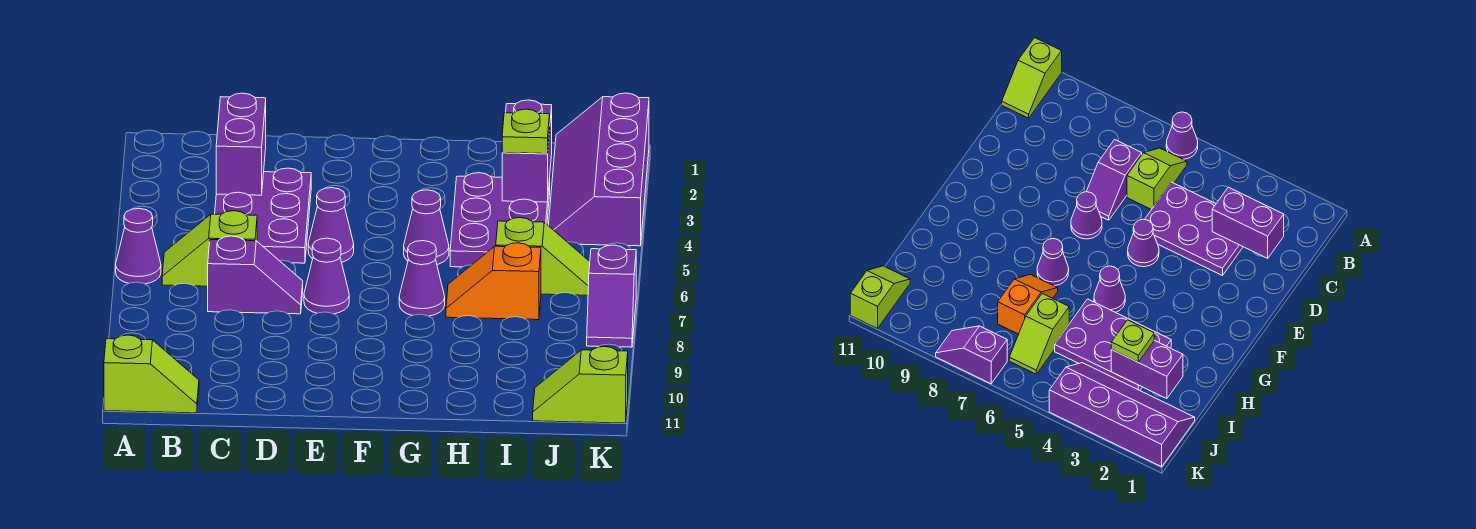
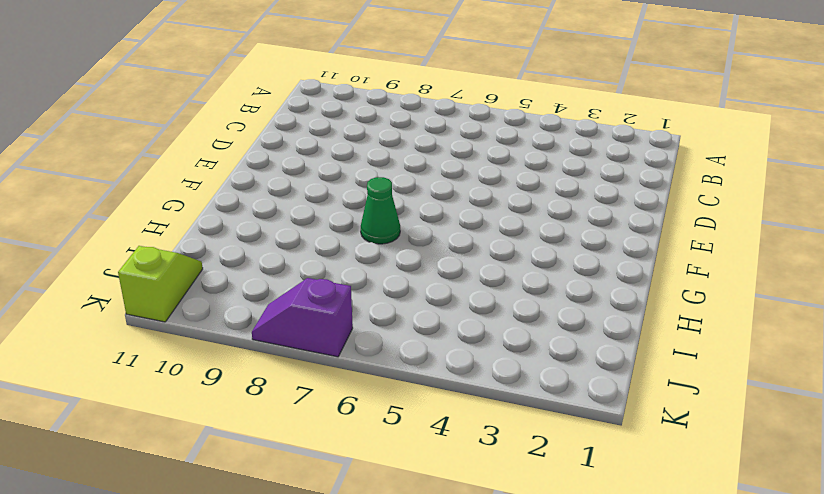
green 1x1 cone [361,177,400,244] -> purple 1x1 cone [399,241,445,316]
none -> purple 1x1 cone [116,208,161,284]
none -> lime 1x2 slope [104,335,199,413]
none -> lime 1x2 slope [162,211,257,286]

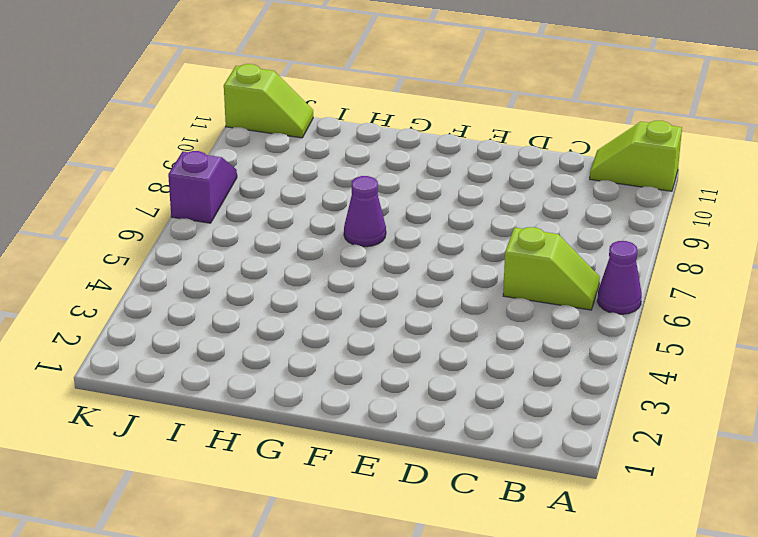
none -> purple 2x3 plate [215,168,311,263]
none -> purple 1x2 slope [208,236,303,314]
none -> purple 1x1 cone [308,188,354,262]

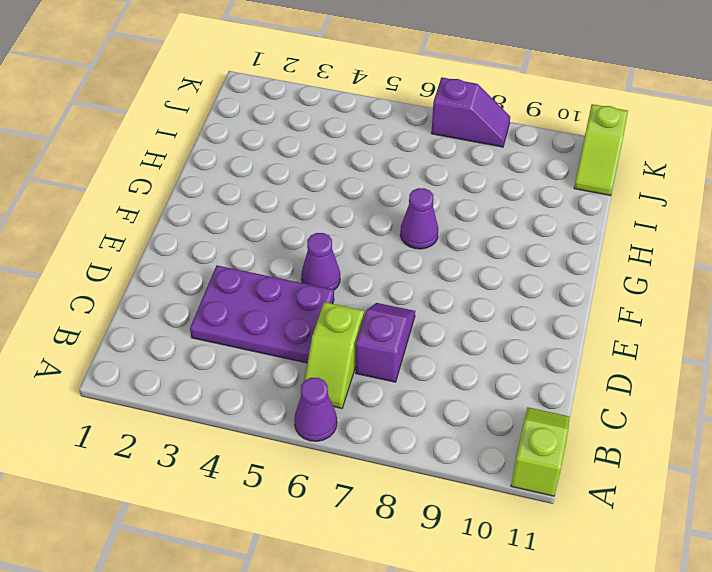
none -> purple 1x1 cone [304,238,349,314]
none -> purple 1x1 cone [404,190,449,264]
none -> purple 2x3 plate [450,173,550,267]

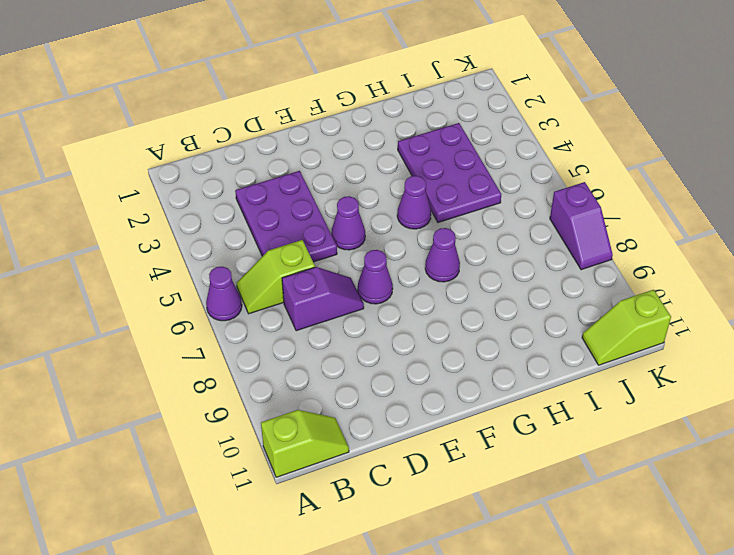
none -> orange 1x2 slope [446,243,541,320]
none -> lime 1x2 slope [496,218,590,295]
none -> purple 2x4 slope [548,93,649,246]

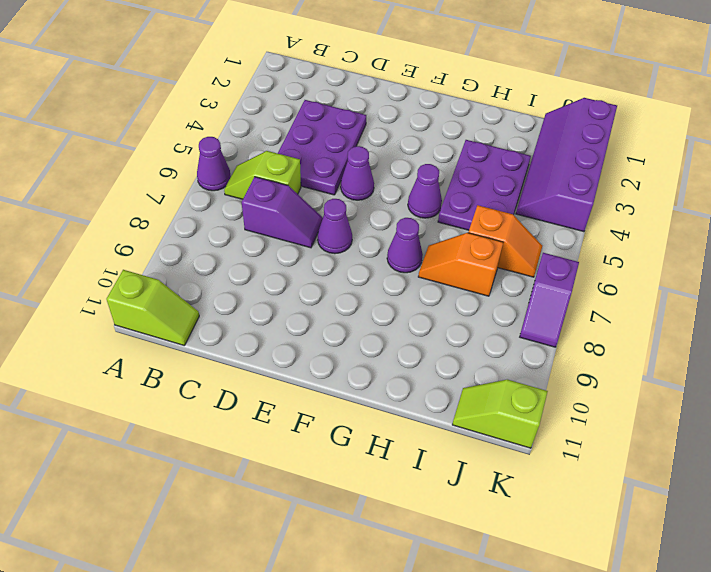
orange 1x2 slope [468,205,542,277] -> lime 1x2 slope [496,218,590,295]
none -> purple 1x2 brick [216,93,266,195]
none -> purple 1x2 brick [502,100,552,202]
none -> lime 1x1 plate [502,109,550,154]

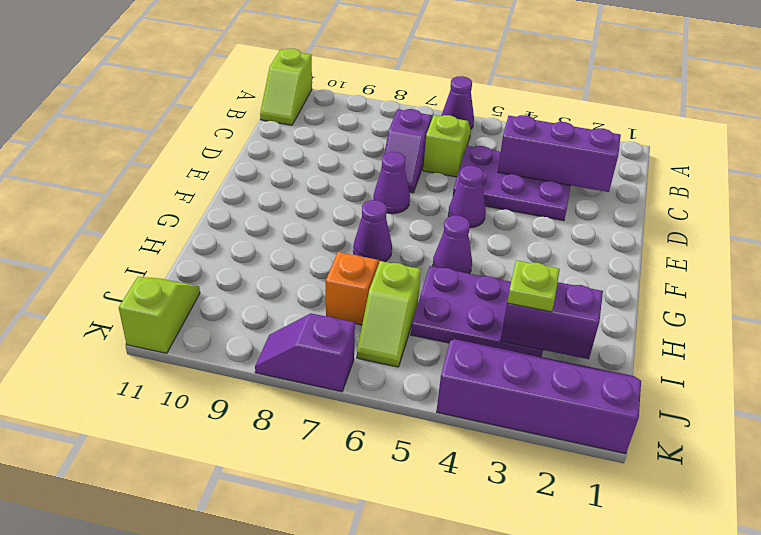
purple 1x3 brick [498,115,621,192] -> purple 1x2 brick [216,93,266,195]

